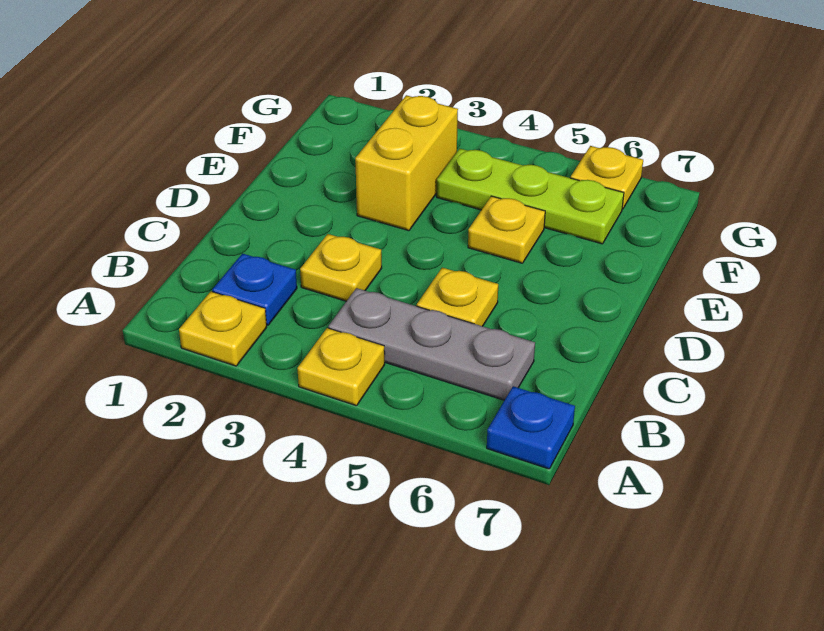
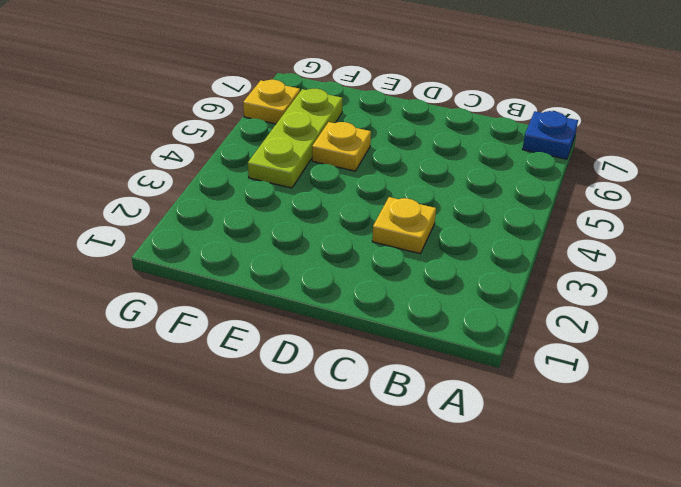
none -> yellow 1x1 plate [179,291,267,366]
none -> yellow 1x1 plate [297,328,385,406]

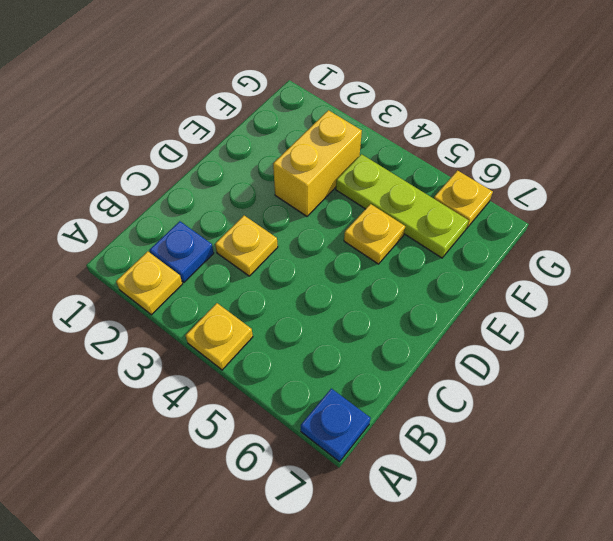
none -> grey 1x3 plate [328,288,535,400]
none -> yellow 1x1 plate [417,268,498,326]

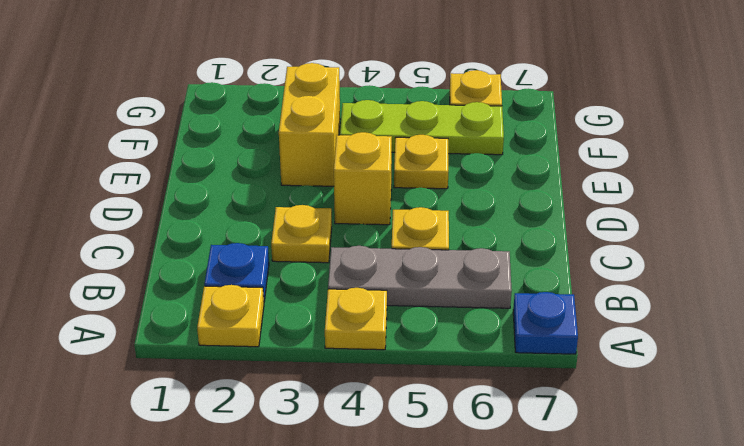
yellow 1x1 brick [334,132,392,225] -> none

